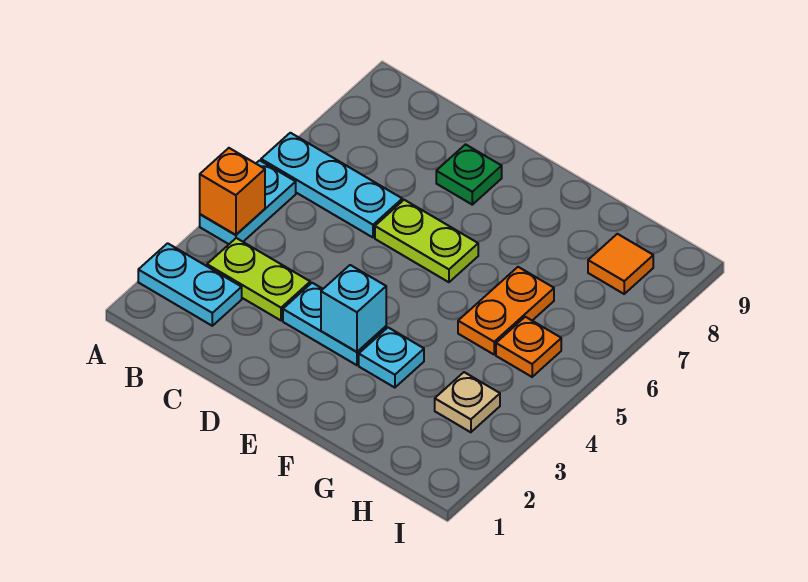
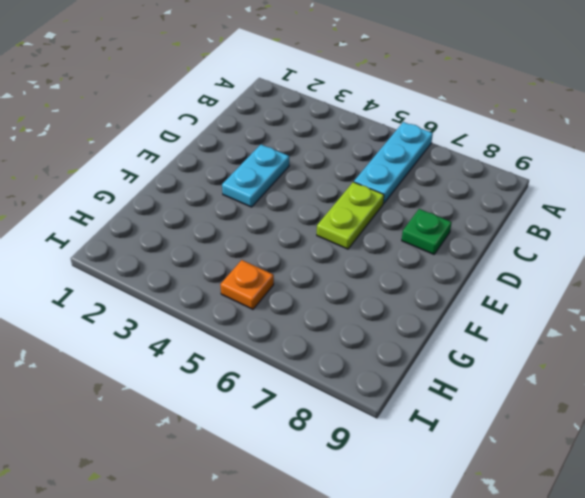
none -> cyan 1x2 plate [138,243,242,326]
none -> cyan 1x2 plate [200,160,296,244]
none -> lime 1x2 plate [207,238,310,320]

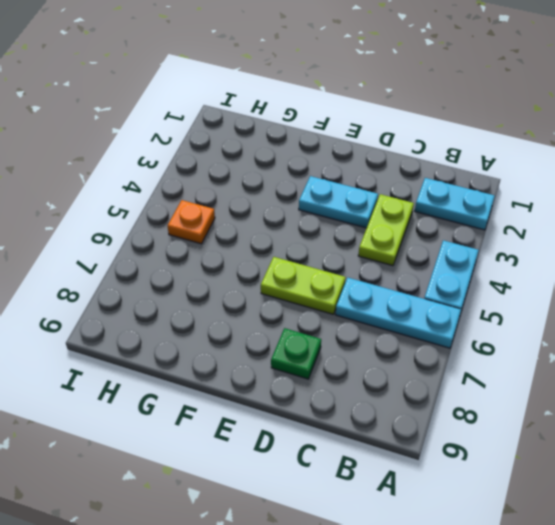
lime 1x2 plate [358,194,414,266] -> lime 1x2 plate turned to [207,238,310,320]
none -> cyan 1x1 plate [359,328,424,388]
none -> orange 1x2 plate [458,267,554,354]
none -> tan 1x1 plate [435,372,500,432]

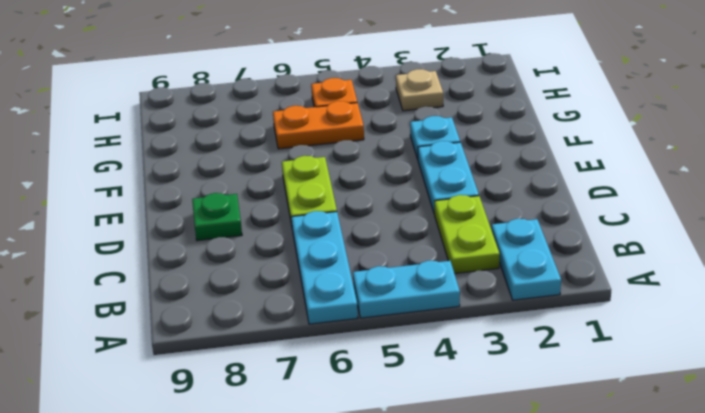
none -> orange 1x1 tile [588,234,653,294]
none -> orange 1x1 brick [200,148,265,235]
none -> cyan 1x1 brick [321,265,386,352]

